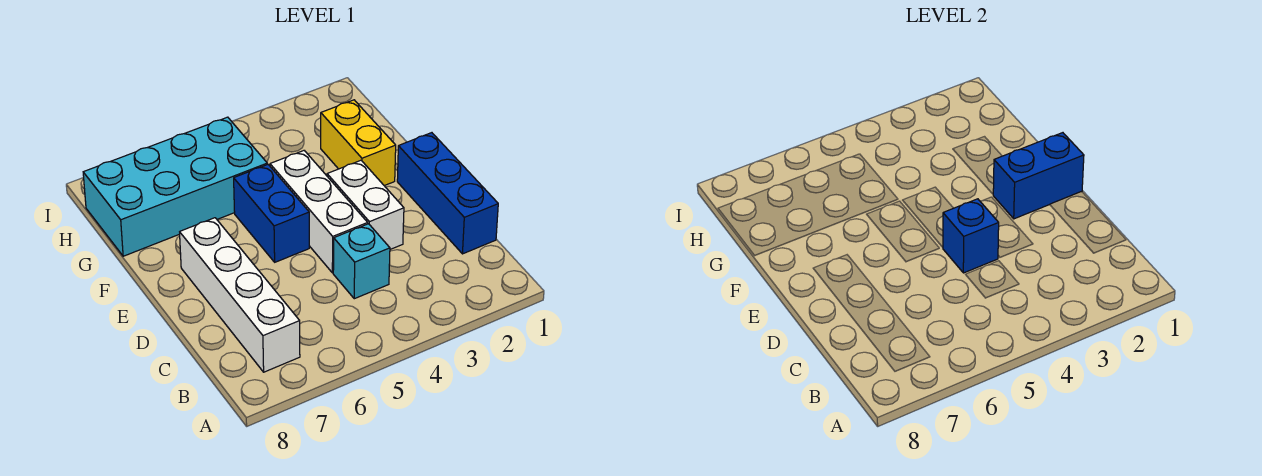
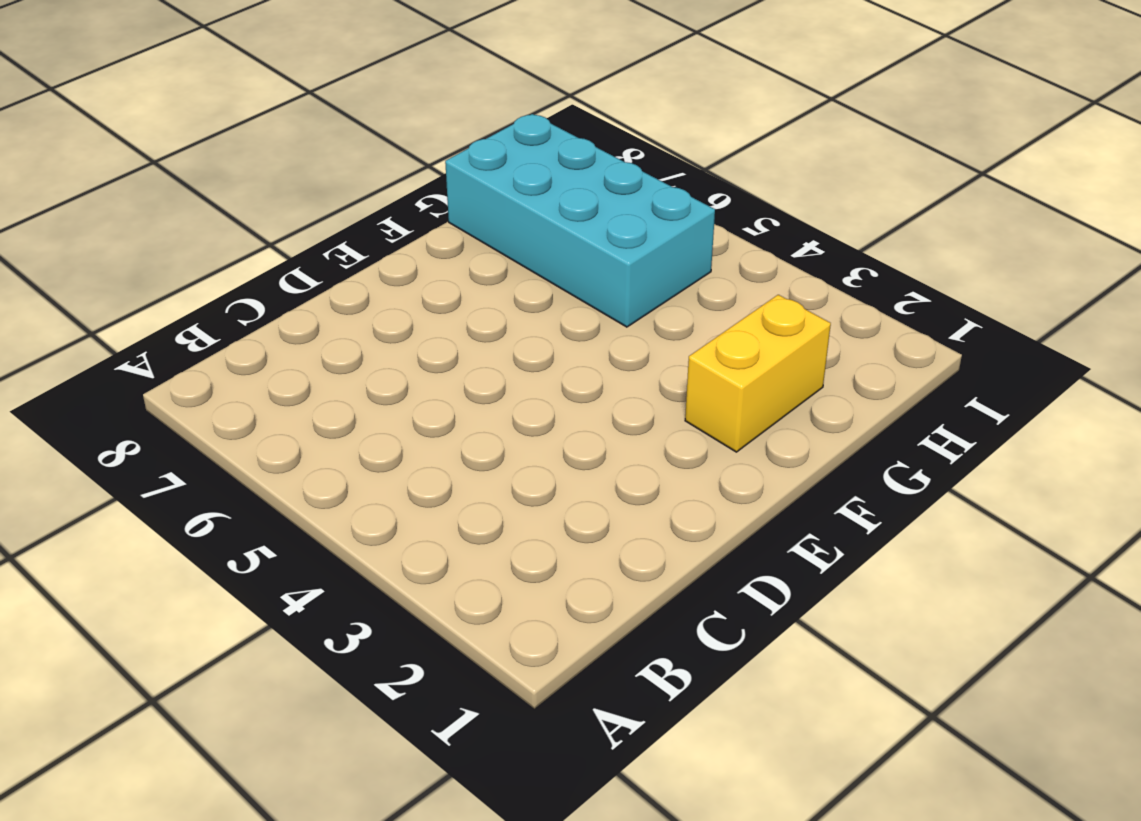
none -> white 1x4 brick [180,218,300,372]
none -> blue 1x3 brick [397,133,498,254]

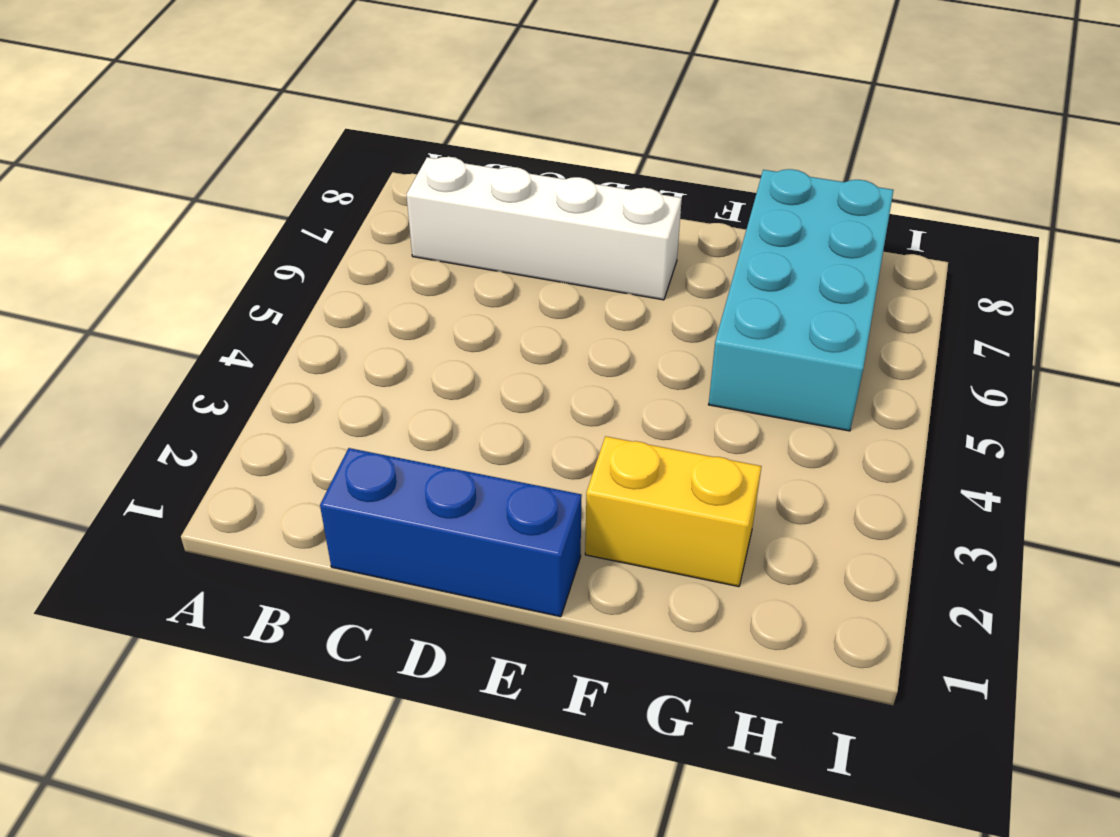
none -> cyan 1x1 brick [333,224,390,299]
none -> white 1x2 brick [327,160,404,249]

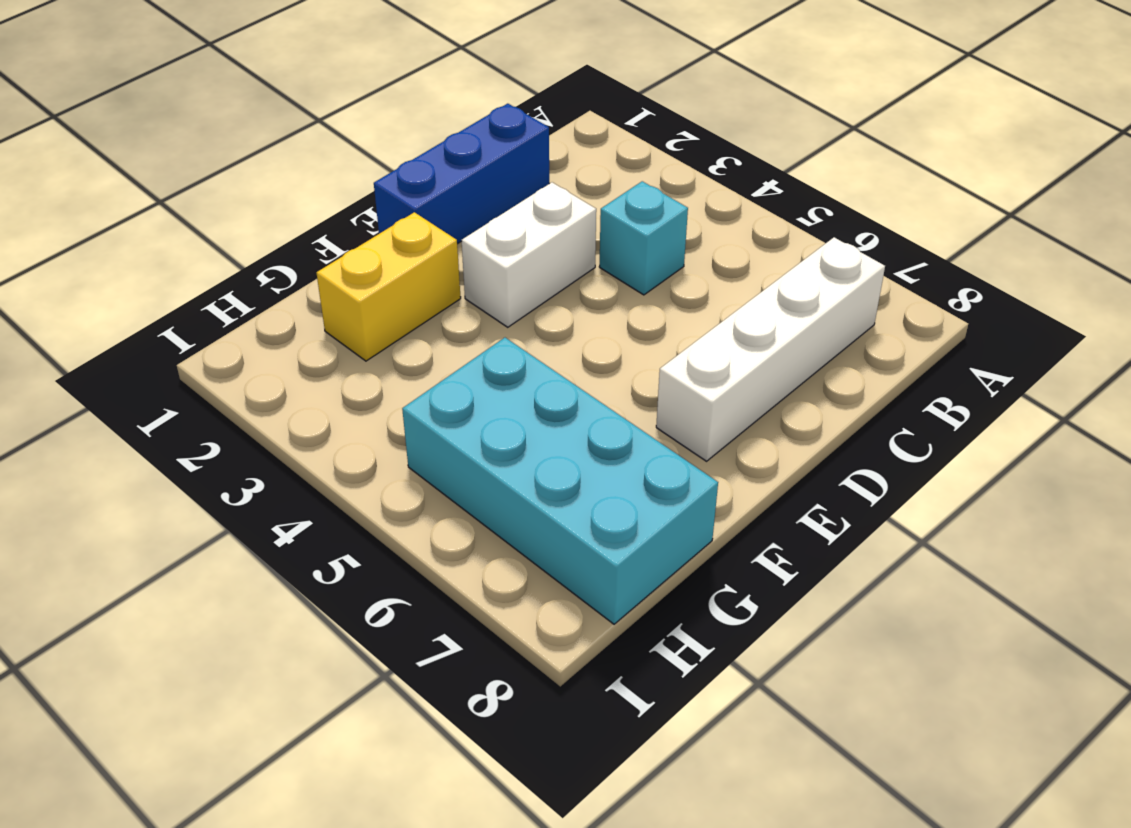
none -> white 1x3 brick [270,151,368,273]
none -> blue 1x2 brick [234,164,309,262]

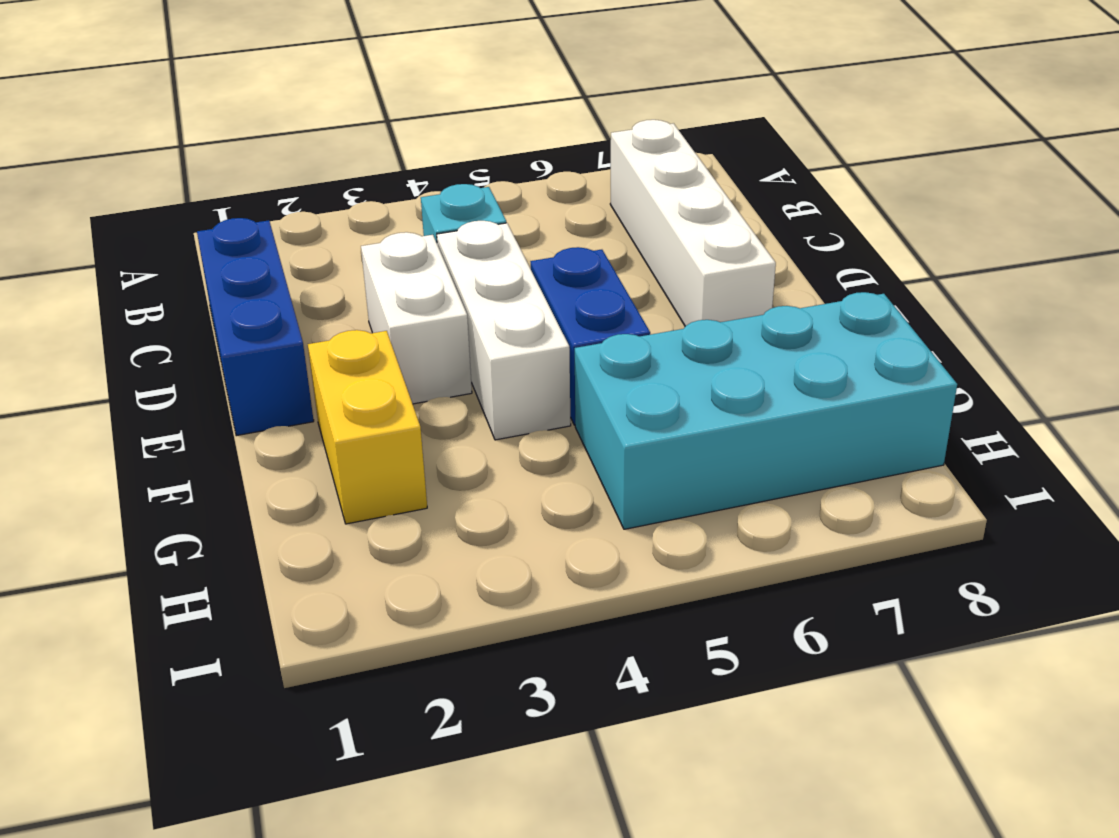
none -> blue 1x1 brick [943,199,999,273]
none -> blue 1x2 brick [993,133,1084,219]

